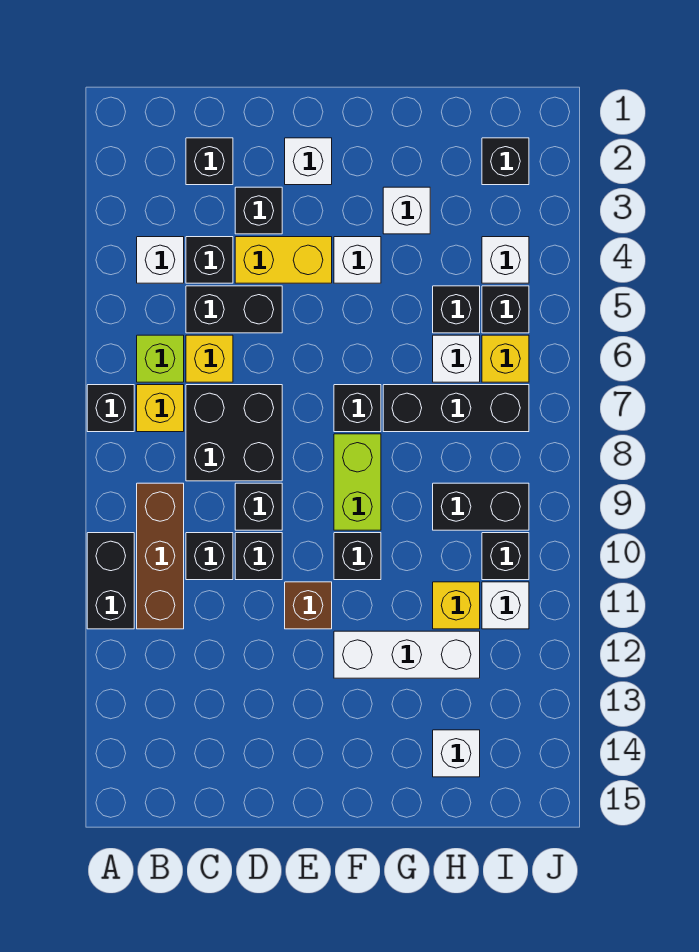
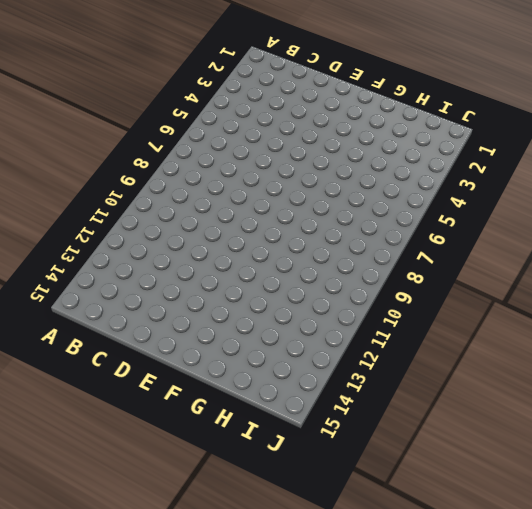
none -> black 1x1 brick [87,385,134,432]
none -> black 1x2 brick [87,533,134,629]
none -> white 1x1 brick [137,237,184,283]
none -> lime 1x1 brick [137,335,184,382]

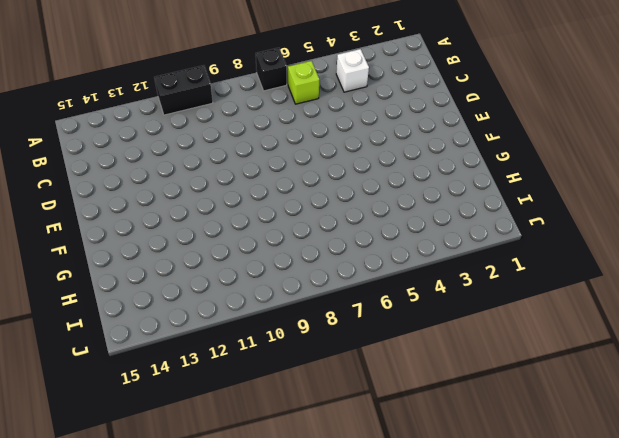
none -> yellow 1x1 brick [137,385,184,432]
none -> brown 1x3 brick [137,483,184,629]
none -> black 1x1 brick [186,138,233,185]
none -> black 1x1 brick [186,237,233,283]

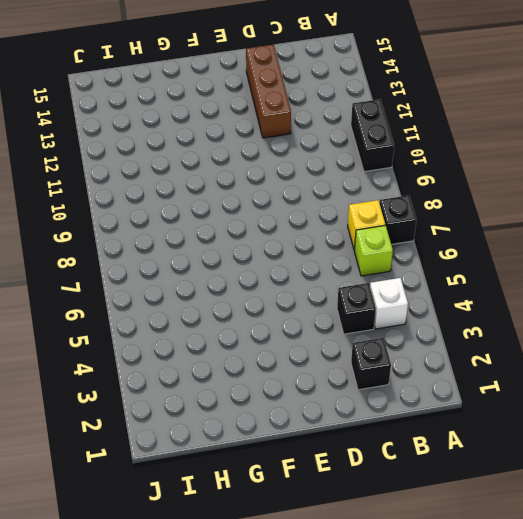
brown 1x3 brick [246,44,291,138] -> brown 1x3 brick moved to [137,483,184,629]
none -> black 1x2 brick [186,286,282,333]
none -> yellow 1x1 brick [186,335,233,382]
none -> black 2x2 brick [186,385,282,481]
none -> black 1x1 brick [186,533,233,580]

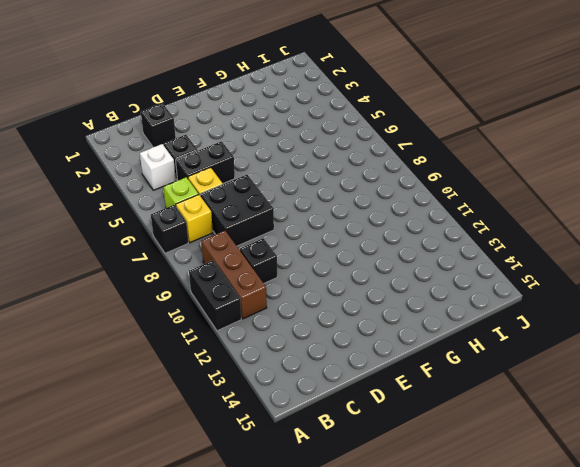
none -> black 1x1 brick [235,187,282,234]
none -> yellow 1x2 brick [235,237,332,283]
none -> black 1x1 brick [235,483,282,530]
none -> black 1x1 brick [235,533,282,580]

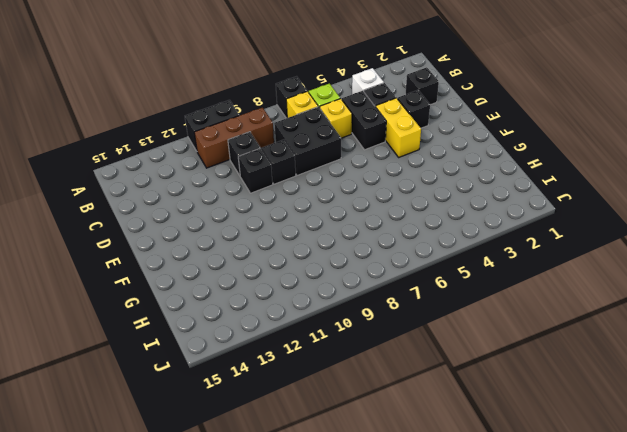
none -> white 1x1 brick [285,138,332,185]
none -> brown 1x1 brick [285,582,332,629]
none -> white 1x1 brick [334,237,381,283]
none -> black 1x1 brick [334,385,381,432]

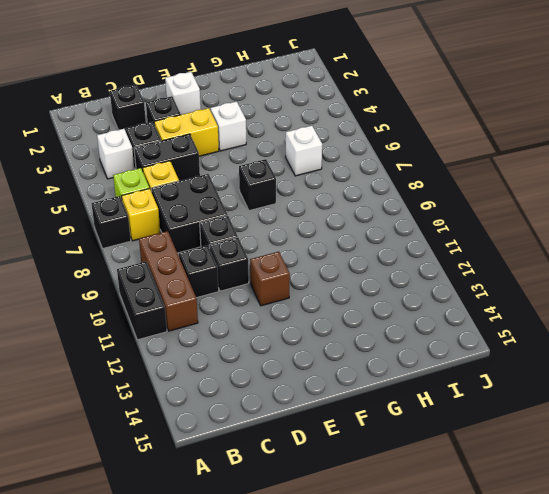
none -> lime 1x2 brick [334,434,381,530]
none -> black 1x1 brick [334,533,381,580]
none -> white 1x3 brick [334,631,480,678]
none -> white 1x1 brick [383,187,430,234]

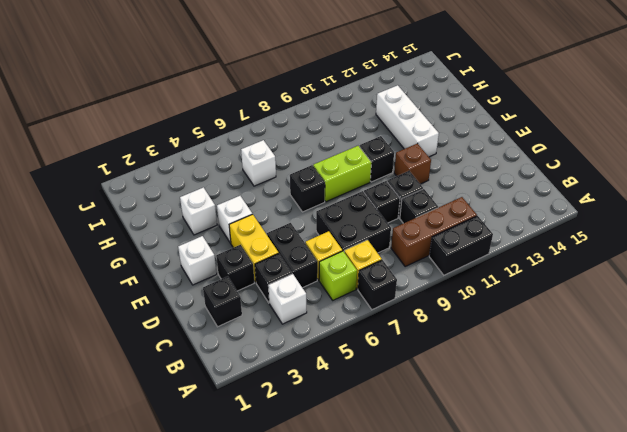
none -> black 1x3 brick [383,385,529,432]
none -> black 1x1 brick [433,286,480,333]
none -> black 1x2 brick [433,483,529,530]
none -> yellow 1x1 brick [433,582,480,629]

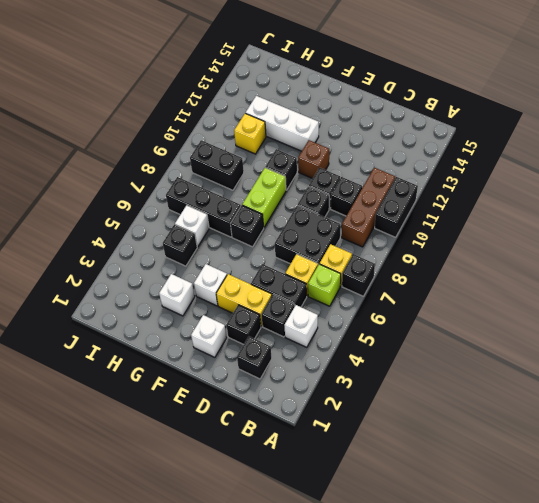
none -> white 1x1 brick [433,730,480,777]
none -> black 1x1 brick [482,138,529,185]
none -> white 1x1 brick [482,237,529,283]
none -> black 1x1 brick [482,286,529,333]

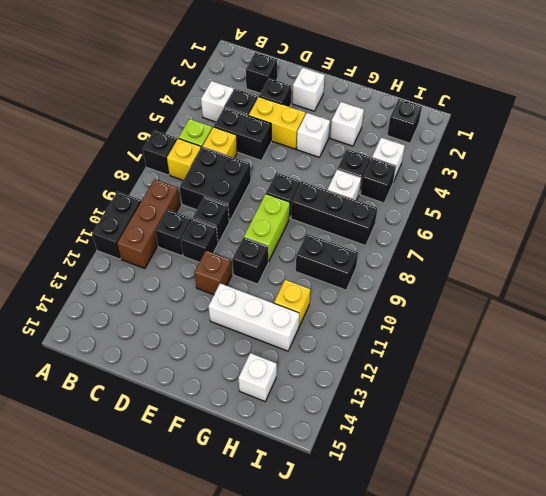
none -> yellow 1x1 brick [482,335,529,382]
none -> black 1x1 brick [482,533,529,580]
none -> white 1x1 brick [482,582,529,629]

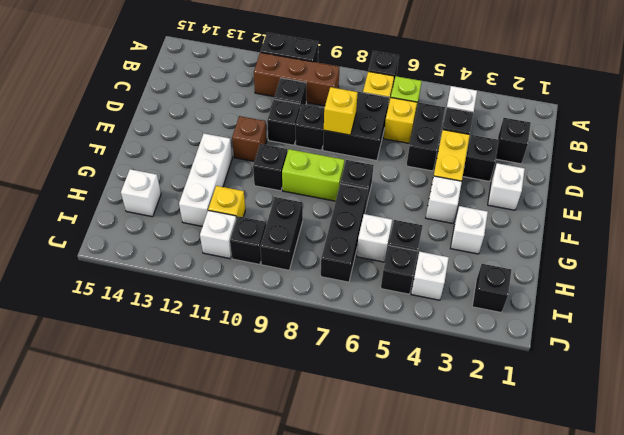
yellow 1x1 brick [324,87,358,135] -> yellow 1x1 brick moved to [482,335,529,382]

